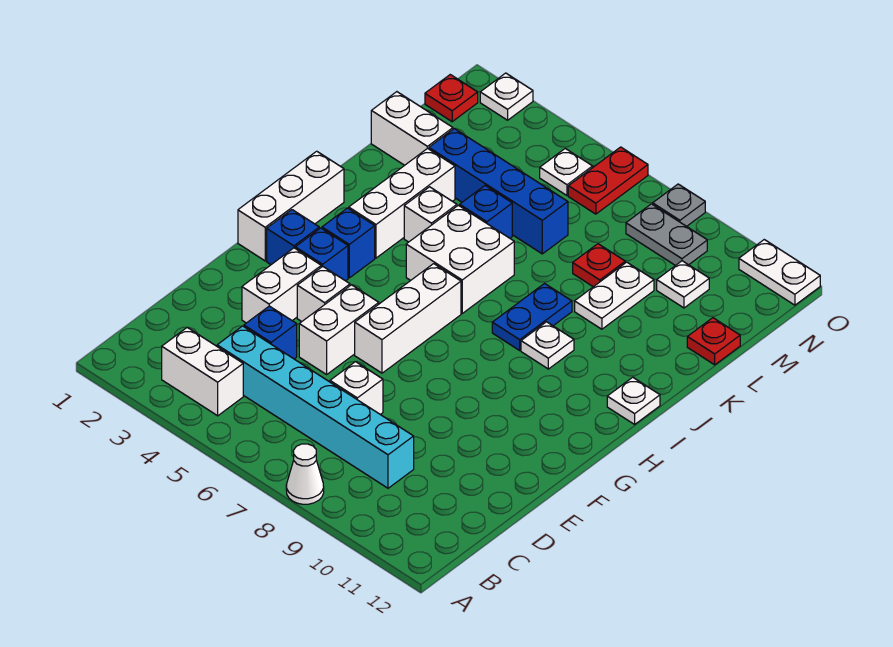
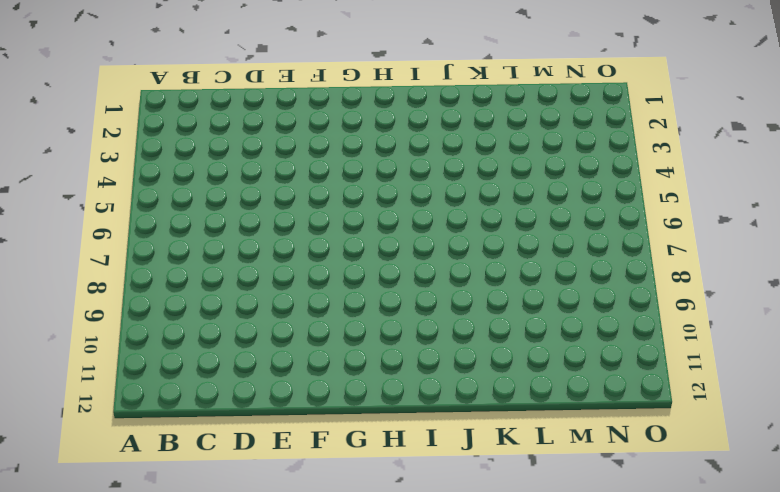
none -> white 1x1 cone [286,444,324,504]
none -> white 1x2 brick [162,327,243,416]
none -> cyan 1x6 brick [217,326,414,488]
none -> blue 1x1 brick [244,306,297,359]

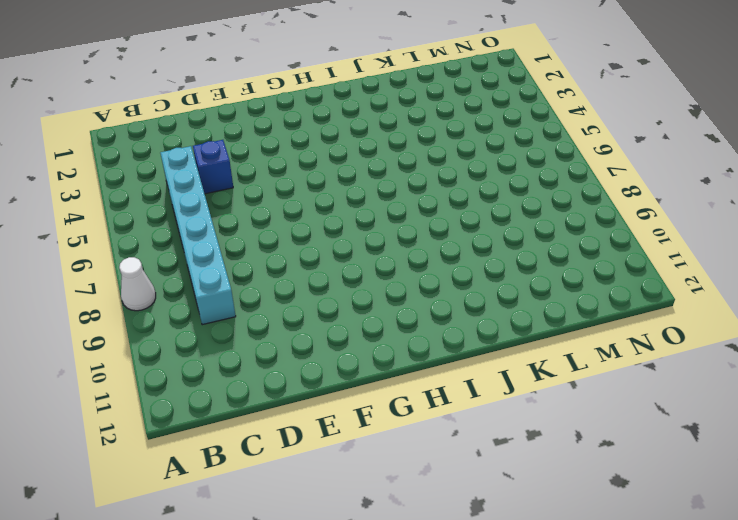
none -> white 1x2 brick [162,327,243,416]
none -> white 1x1 brick [330,362,383,414]
none -> white 1x2 brick [242,248,321,323]
none -> white 1x2 brick [299,285,379,374]

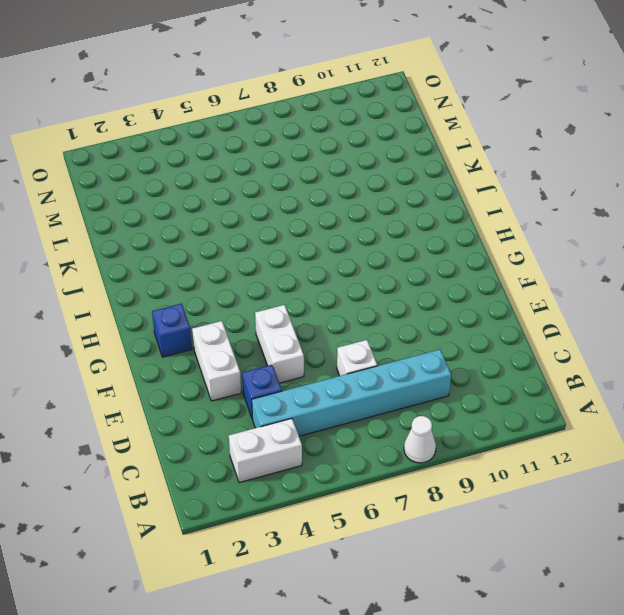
none -> white 1x1 brick [297,266,350,322]
none -> white 1x3 brick [355,264,461,373]
none -> white 1x3 brick [238,151,344,261]
none -> blue 1x1 brick [295,228,348,281]

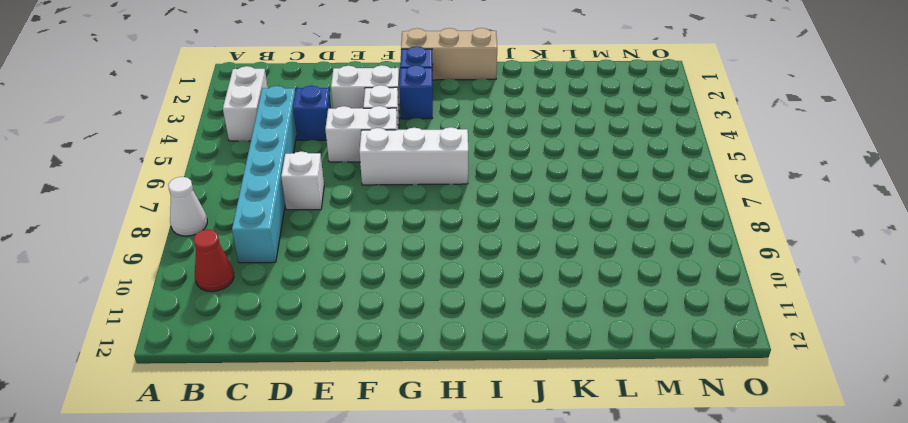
red 1x1 cone [194,230,234,292] -> none
tan 1x3 brick [401,28,497,80] -> white 1x3 brick [238,151,344,261]
none -> blue 1x1 brick [322,208,375,278]
none -> white 1x3 brick [349,148,455,258]
none -> white 2x2 brick [406,205,514,313]
none -> blue 1x2 plate [492,284,572,350]

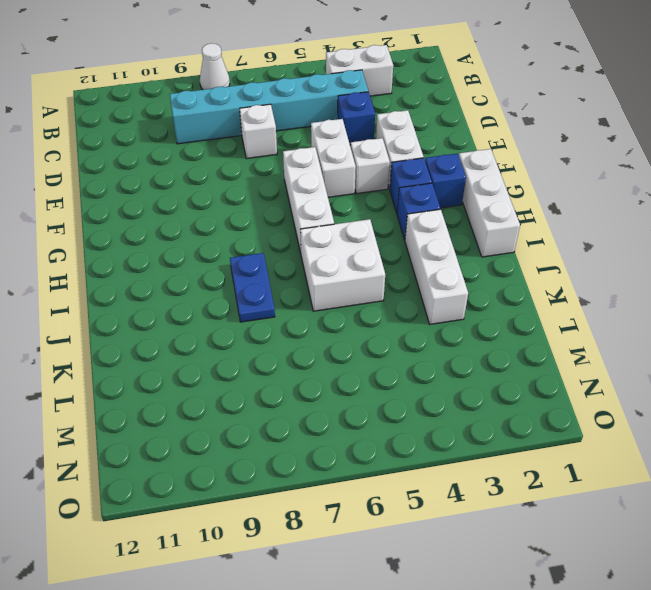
none -> white 1x1 plate [521,322,574,369]
none -> white 1x1 plate [607,377,660,424]
none -> white 1x1 brick [404,187,457,242]
none -> blue 1x1 brick [460,186,512,238]

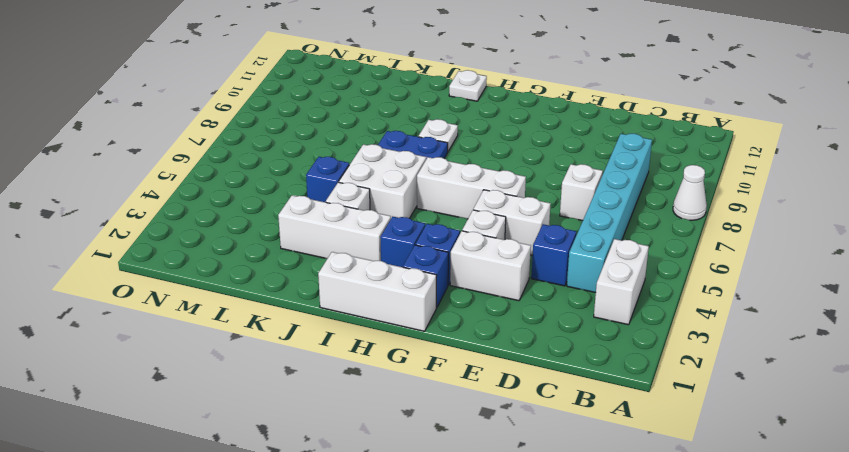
none -> white 1x2 plate [575,262,654,329]
none -> white 1x2 brick [371,92,453,165]
none -> blue 1x4 brick [429,129,568,254]
none -> red 1x1 plate [573,244,625,287]

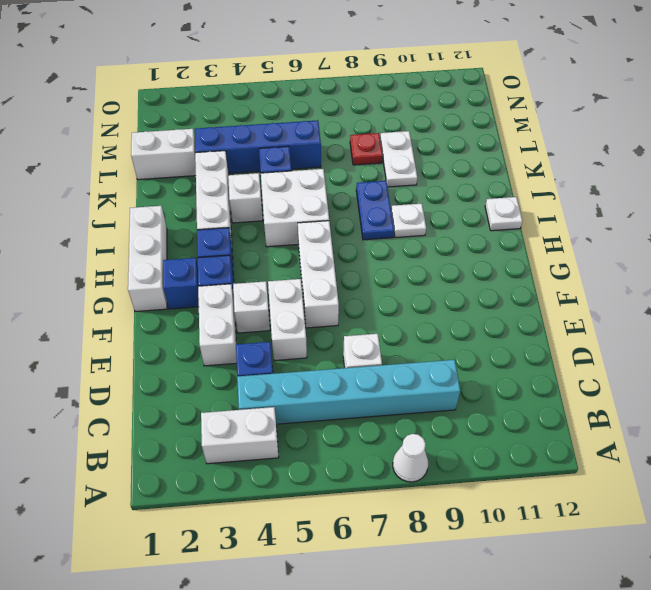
none -> red 1x1 plate [687,318,740,365]
none -> white 1x1 plate [657,261,709,308]
none -> red 1x1 plate [425,75,478,122]
none -> white 1x1 plate [540,149,593,196]

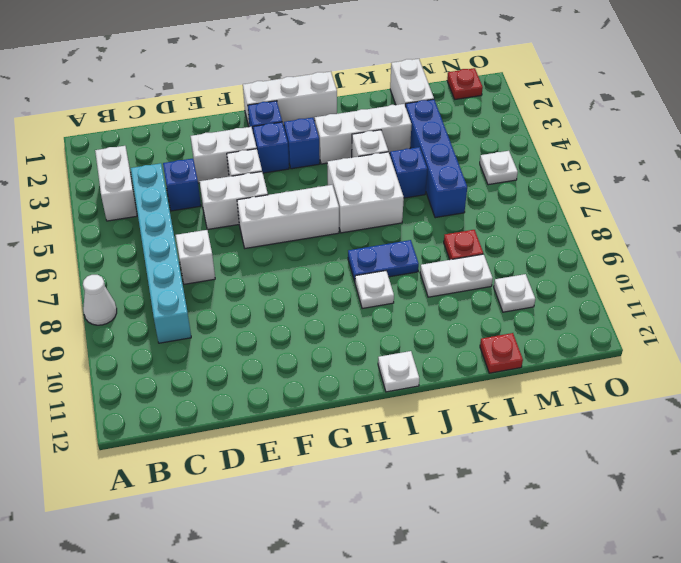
none -> red 1x2 plate [568,147,648,214]
none -> grey 1x2 plate [626,204,707,266]
none -> white 1x1 plate [480,73,533,120]
none -> grey 1x1 plate [653,184,705,226]

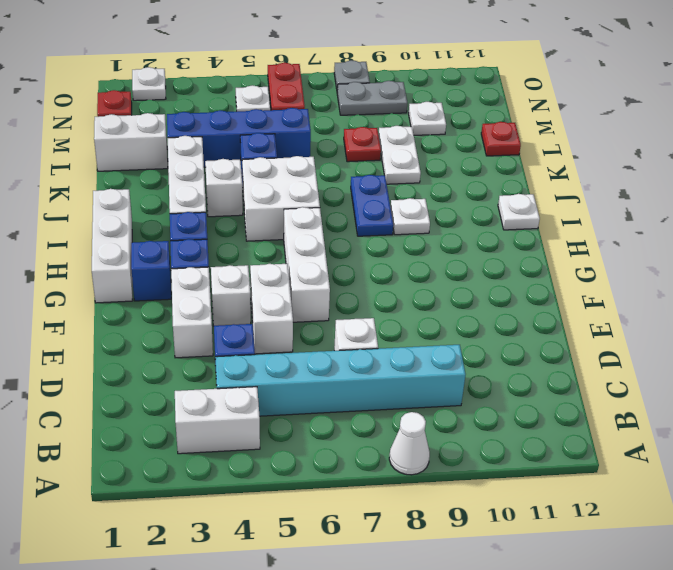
none -> white 1x2 plate [739,240,820,305]

